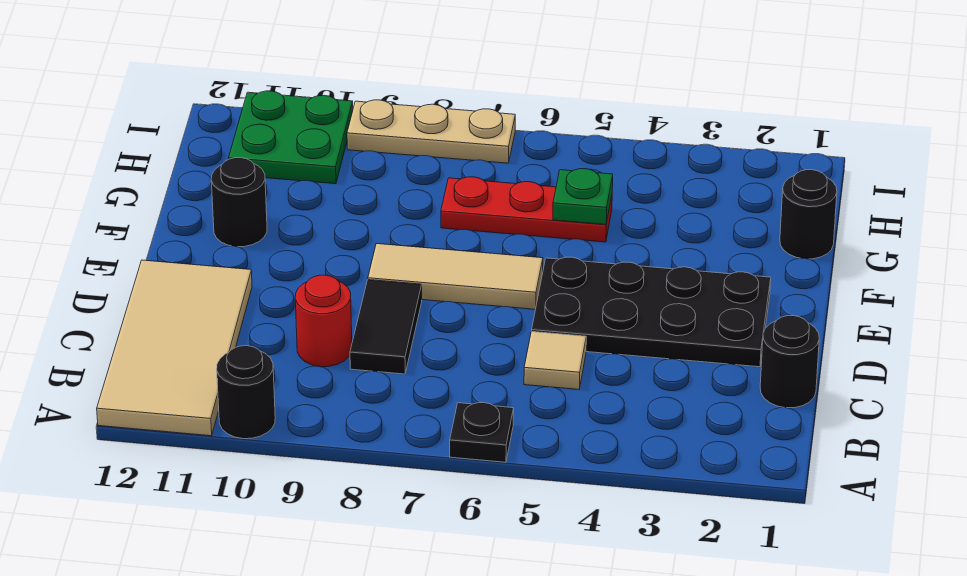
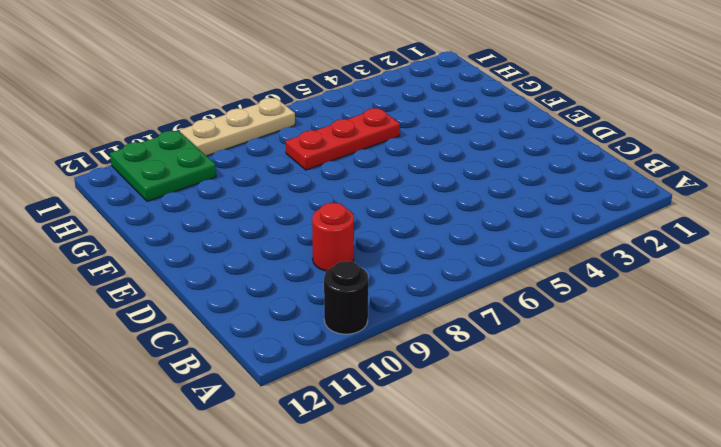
none -> black 1x1 plate [450,403,514,462]
none -> tan 2x4 tile [97,260,252,436]
none -> black 1x1 round brick [760,316,819,408]

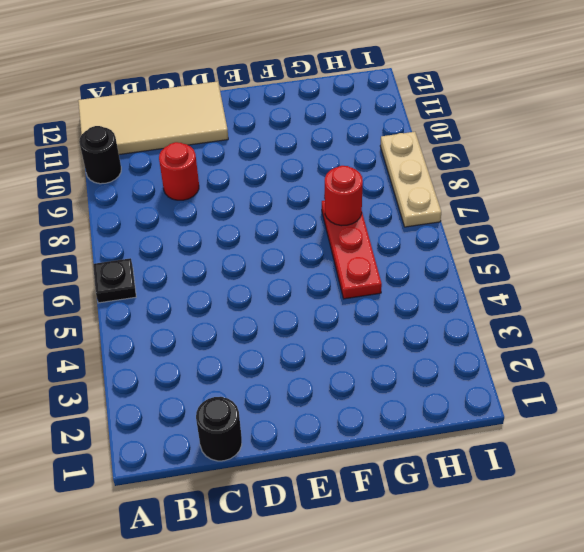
red 1x1 round brick [325,166,363,226] -> none
none -> tan 1x1 tile [524,332,586,389]
none -> black 1x2 tile [350,280,422,374]
none -> black 2x4 plate [532,257,771,367]

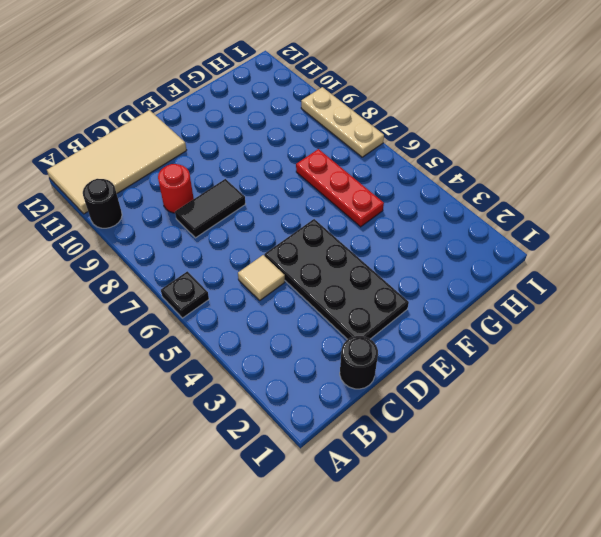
none -> tan 1x3 tile [368,244,543,309]
none -> black 1x1 round brick [211,158,267,247]
none -> black 1x1 round brick [780,170,837,259]

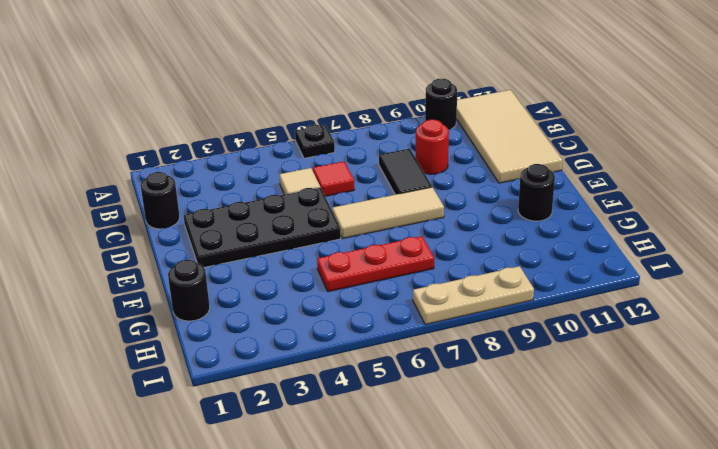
red 1x1 tile [313,161,354,196] -> none
none -> green 2x2 plate [228,91,353,184]
none -> green 1x1 plate [553,169,613,225]

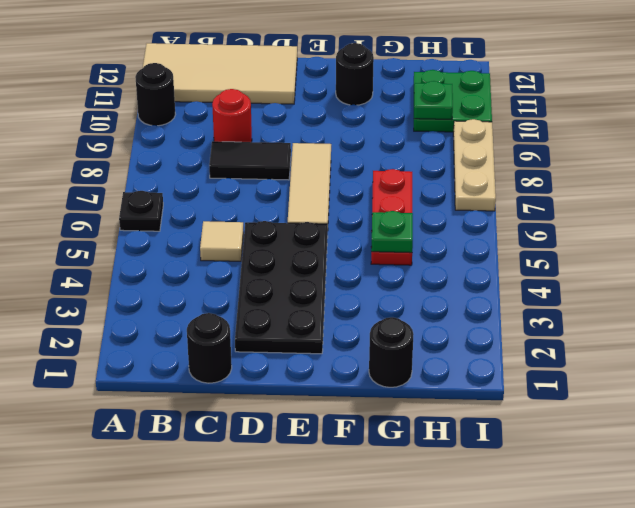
green 1x1 plate [414,81,453,119] -> none

